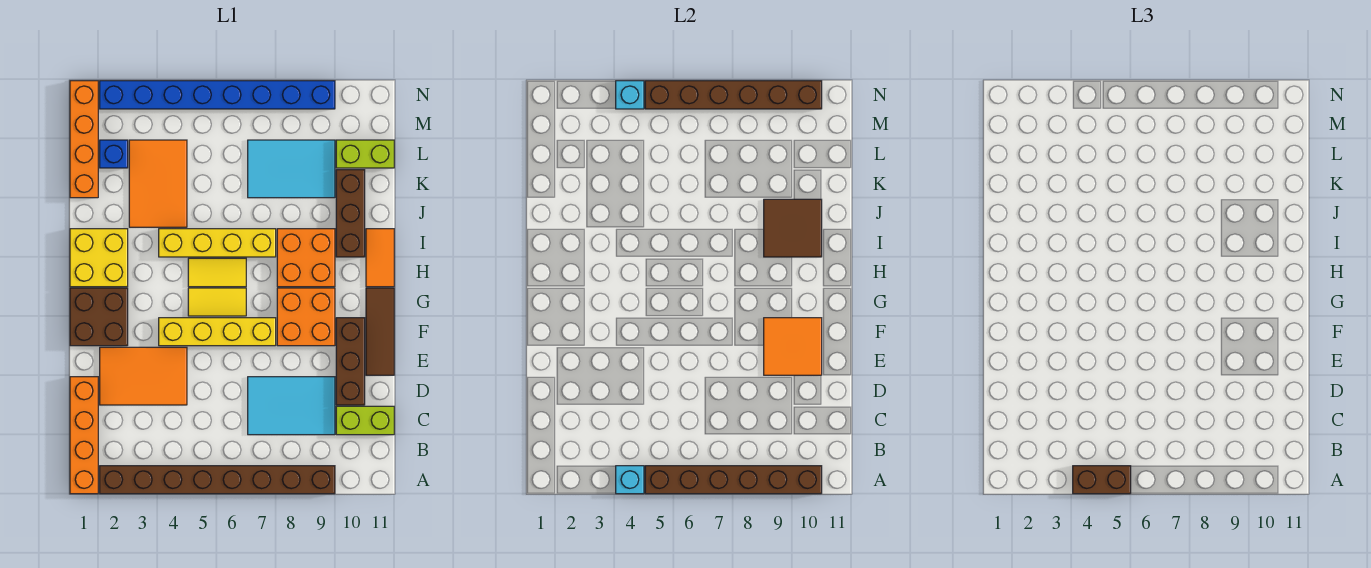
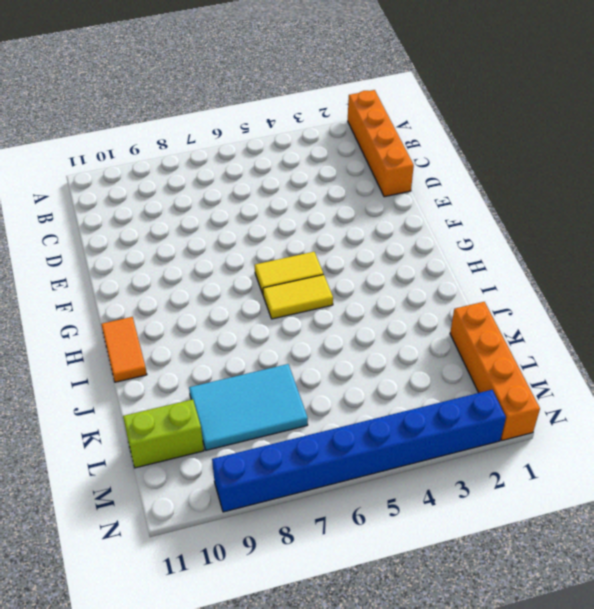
none -> brown 1x8 brick [100,466,335,494]
none -> cyan 2x3 tile [248,377,335,435]
none -> lime 1x2 brick [336,406,394,435]
none -> orange 2x3 tile [100,347,187,405]

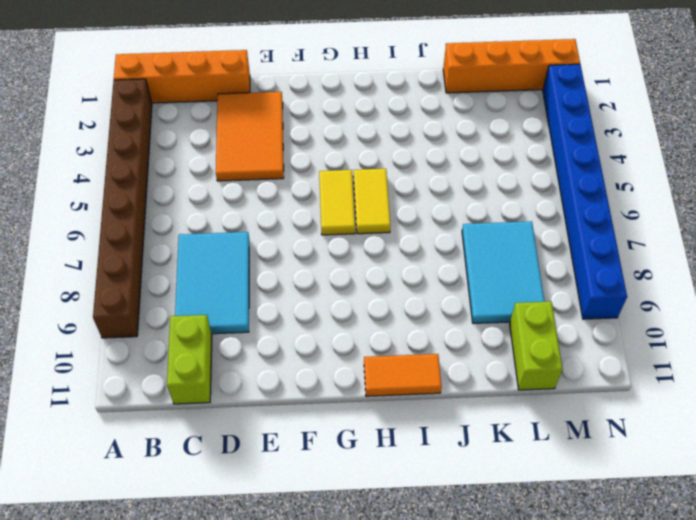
none -> brown 1x3 brick [336,318,365,405]
none -> brown 1x3 tile [366,288,394,375]
none -> brown 2x2 brick [70,288,128,346]
none -> yellow 1x4 brick [159,318,276,346]

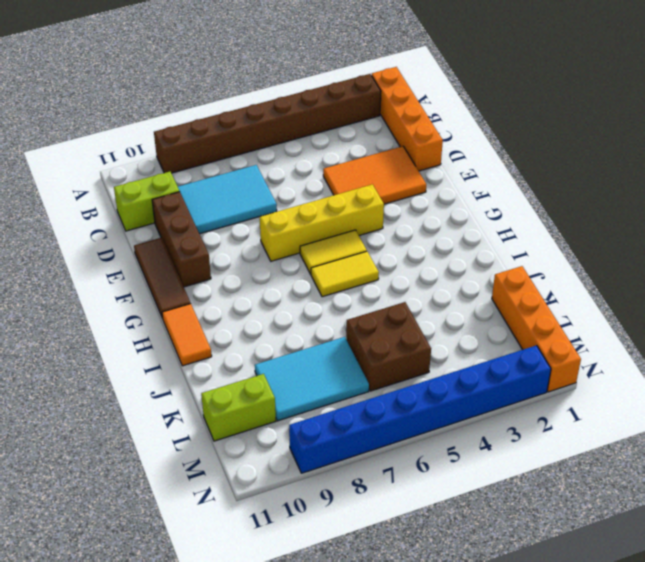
brown 2x2 brick [346,302,431,391] -> brown 2x2 brick moved to [70,288,128,346]
none -> orange 2x2 brick [277,288,335,346]
none -> yellow 2x2 brick [70,229,128,287]
none -> orange 2x2 brick [277,229,335,287]
none -> yellow 1x4 brick [159,229,276,257]

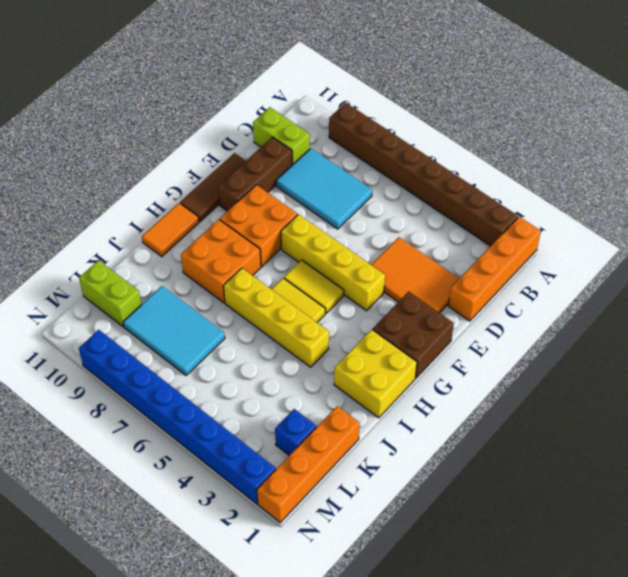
none -> brown 1x3 brick [336,170,365,257]
none -> orange 2x3 tile [129,140,187,227]
none -> cyan 1x1 brick [616,466,644,494]
none -> brown 1x6 brick [645,466,822,494]

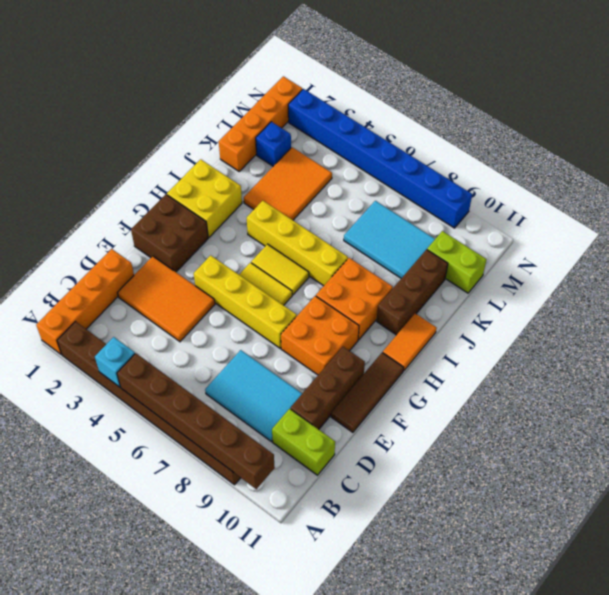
none -> orange 2x2 tile [764,318,822,375]
none -> brown 2x2 tile [764,199,822,257]
none -> cyan 1x1 brick [616,81,644,109]
none -> brown 1x6 brick [645,81,822,109]

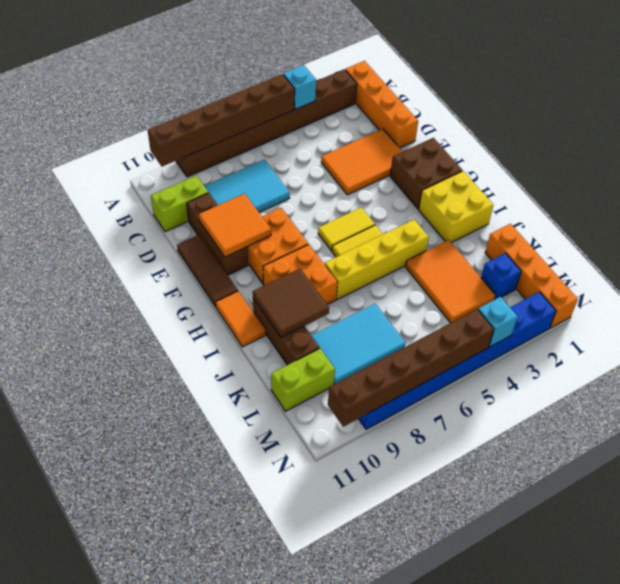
none -> yellow 1x4 brick [159,318,276,346]
none -> brown 1x2 brick [1073,466,1131,494]

